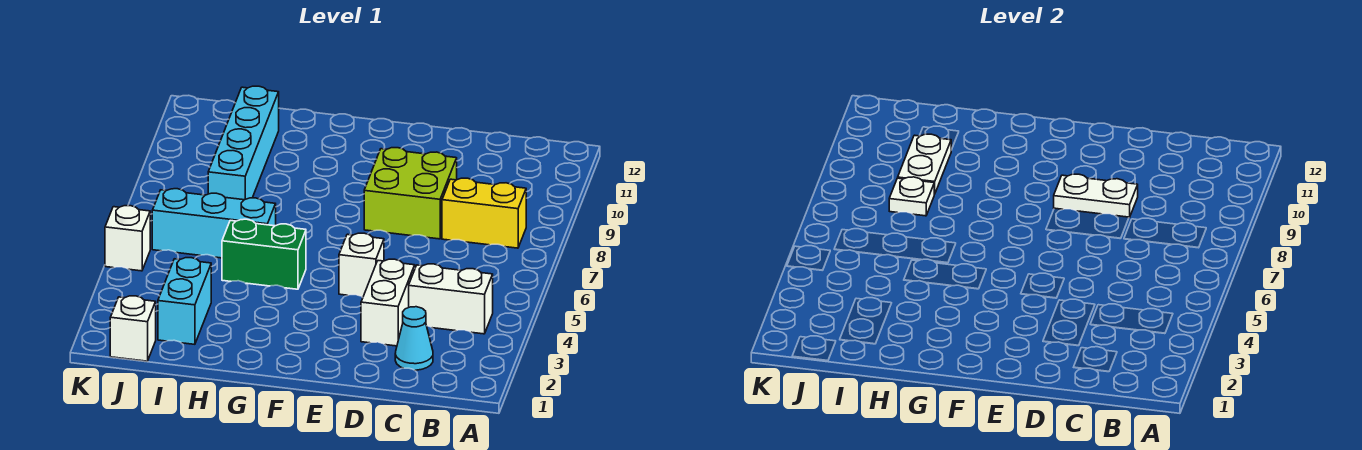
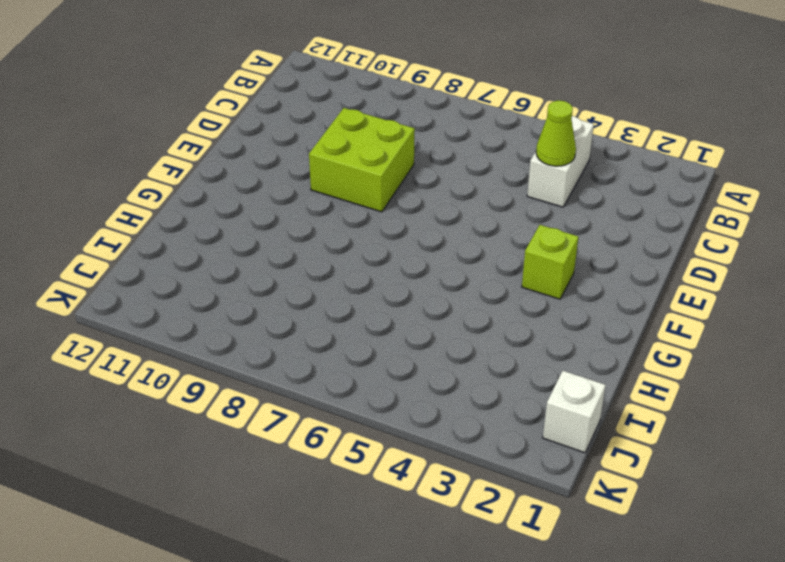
lime 1x1 cone [536,100,576,166] -> none
lime 1x1 brick [522,225,578,299] -> none
none -> yellow 1x2 brick [442,178,526,248]
none -> cyan 1x1 cone [395,307,433,370]
none -> white 1x2 brick [361,259,415,346]

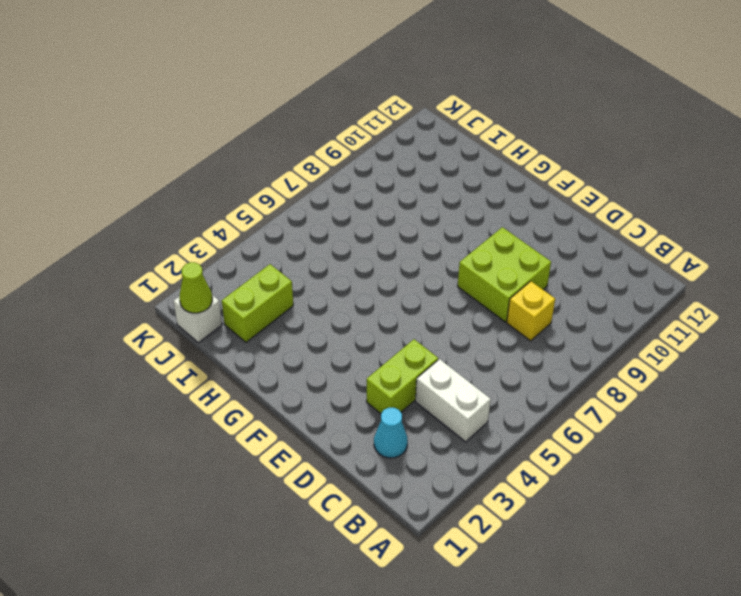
yellow 1x1 brick [507,281,555,341] -> yellow 1x2 brick [442,178,526,248]
lime 1x2 brick [366,339,438,414] -> white 1x2 brick [361,259,415,346]
lime 1x2 brick [222,264,293,342] -> cyan 1x2 brick [158,258,211,344]
lime 1x1 cone [179,262,212,313] -> none
none -> white 1x1 brick [339,233,384,297]
none -> green 1x2 brick [222,219,306,289]
none -> cyan 1x3 brick [152,189,276,258]

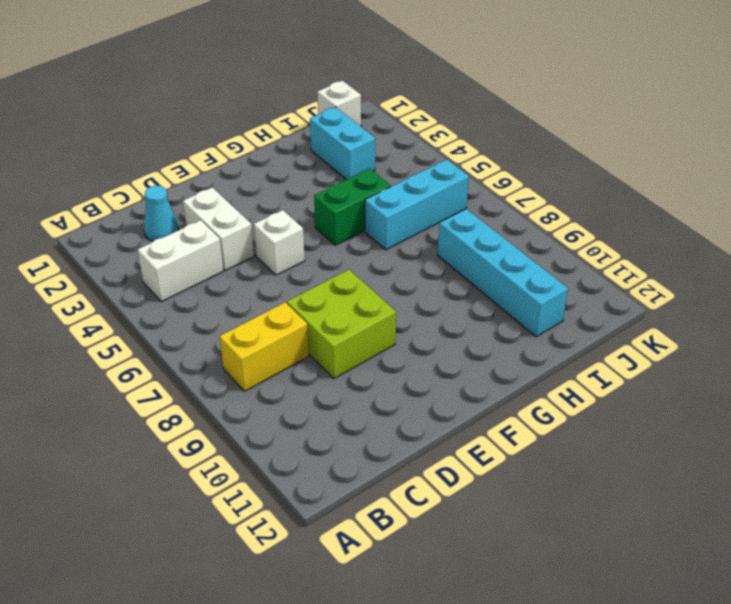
none -> white 1x1 brick [105,206,150,271]
none -> white 1x2 plate [1054,174,1138,218]
none -> white 1x1 plate [889,177,934,216]

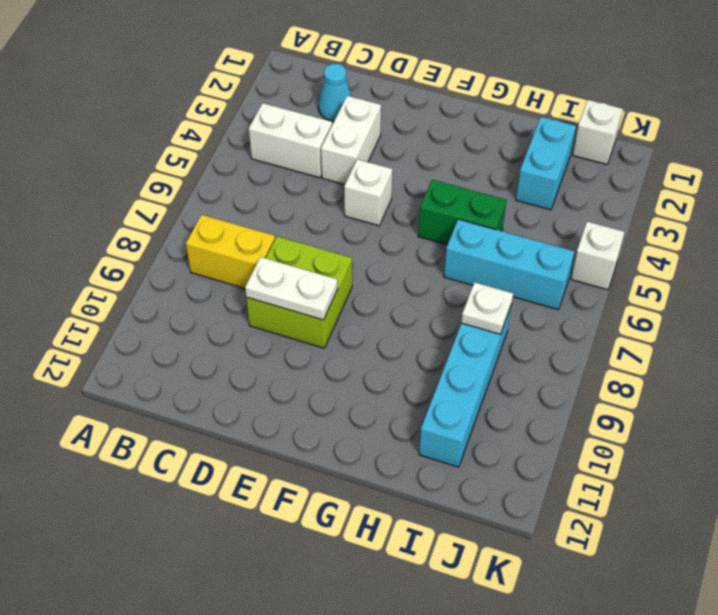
none -> white 1x2 plate [898,134,951,194]

